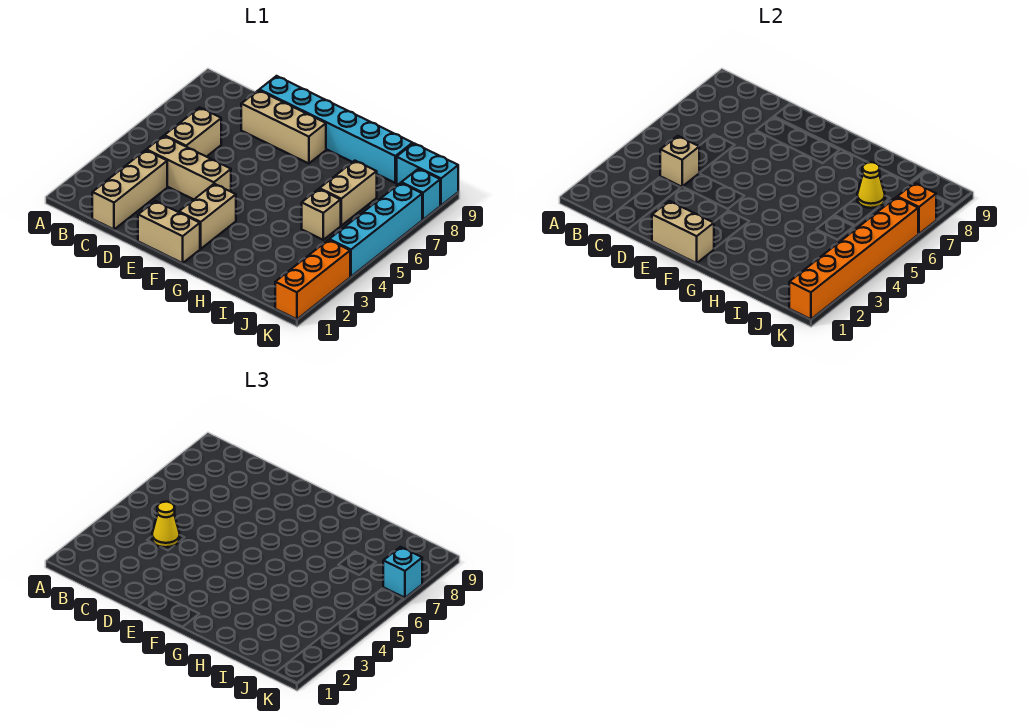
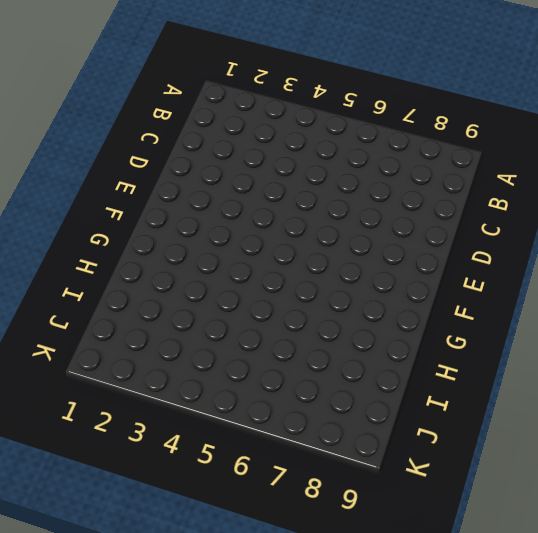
none -> tan 1x3 brick [92,150,167,229]
none -> tan 1x3 brick [146,136,231,199]
none -> tan 1x2 brick [164,107,221,157]

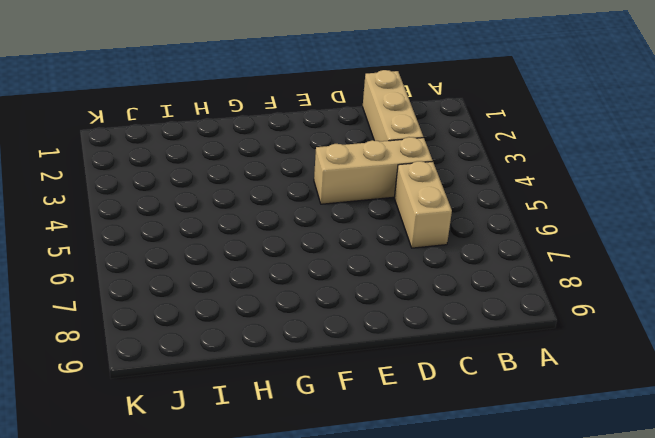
none -> tan 1x3 brick [241,90,326,164]
none -> cyan 1x6 brick [259,76,413,183]
none -> tan 1x2 brick [138,201,200,263]

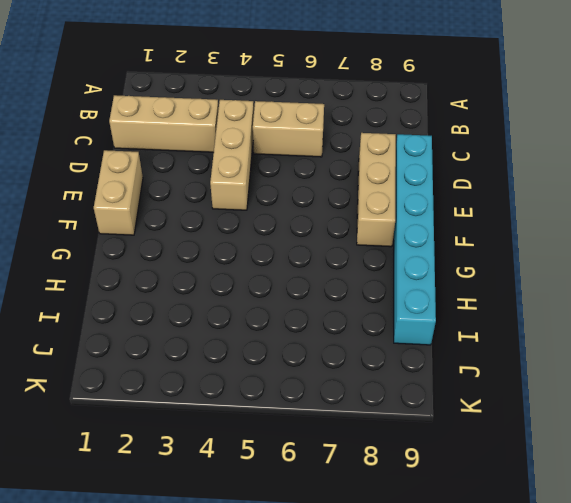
none -> tan 1x2 brick [179,184,236,249]
none -> tan 1x1 brick [302,189,341,240]
none -> tan 1x2 brick [320,161,377,226]

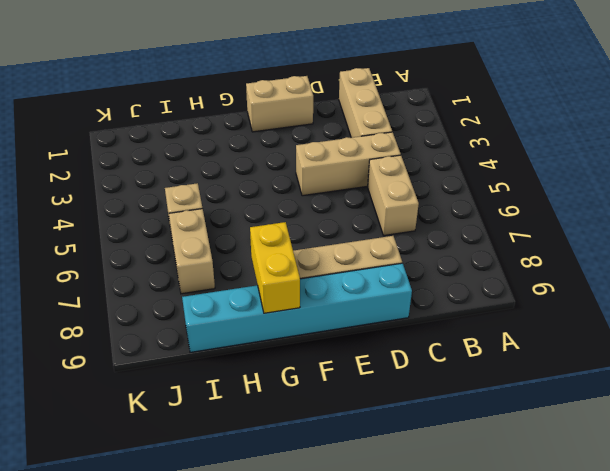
yellow 1x2 brick [250,222,300,313] -> none
none -> tan 1x2 brick [179,184,236,249]
none -> cyan 1x2 brick [397,143,458,205]
none -> orange 1x3 brick [275,240,350,319]

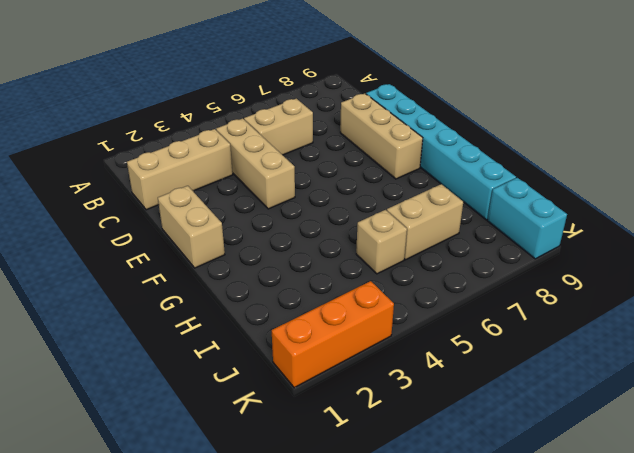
none -> tan 1x2 brick [179,184,236,249]
none -> cyan 1x4 brick [329,183,422,276]
none -> cyan 1x1 brick [401,169,440,220]

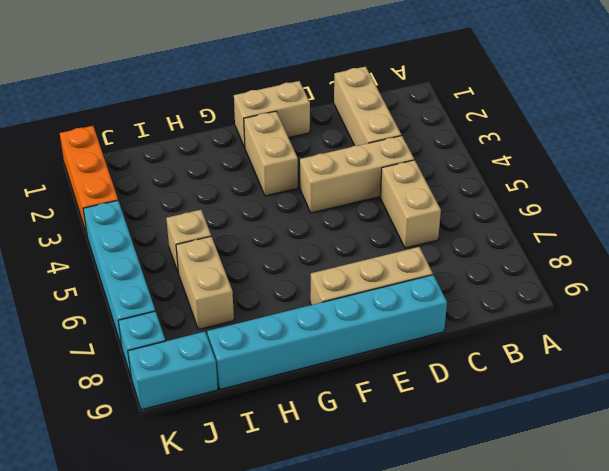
none -> tan 1x1 brick [660,136,699,187]
none -> tan 1x2 brick [652,201,714,263]
none -> yellow 1x1 cone [857,162,885,208]

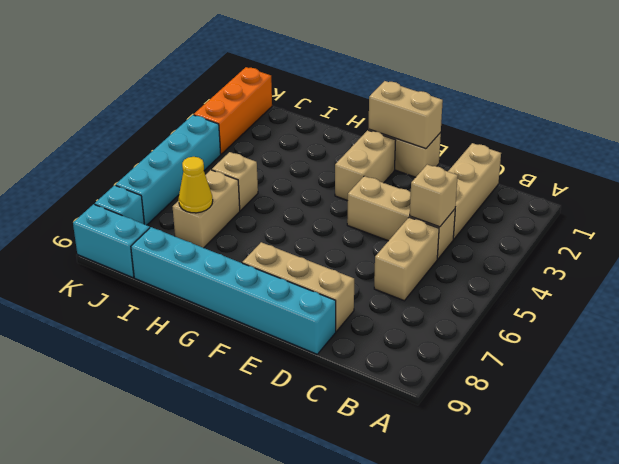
none -> orange 1x6 brick [789,197,918,319]
none -> orange 1x1 brick [897,183,936,234]
none -> yellow 1x1 cone [152,502,180,547]

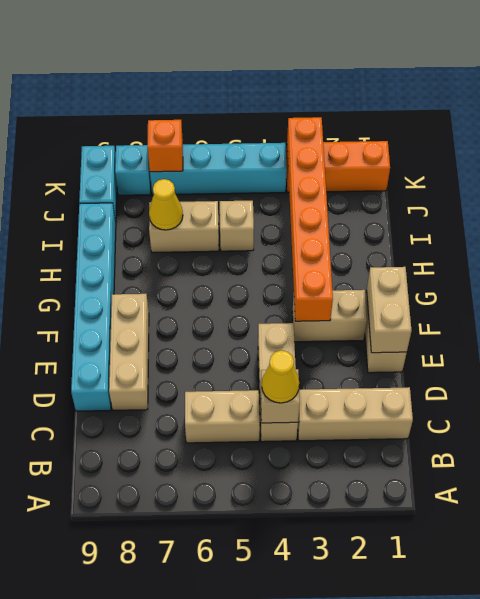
orange 1x6 brick [287,117,333,321] -> orange 1x6 brick turned to [789,197,918,319]
none -> cyan 1x1 brick [383,547,422,598]

